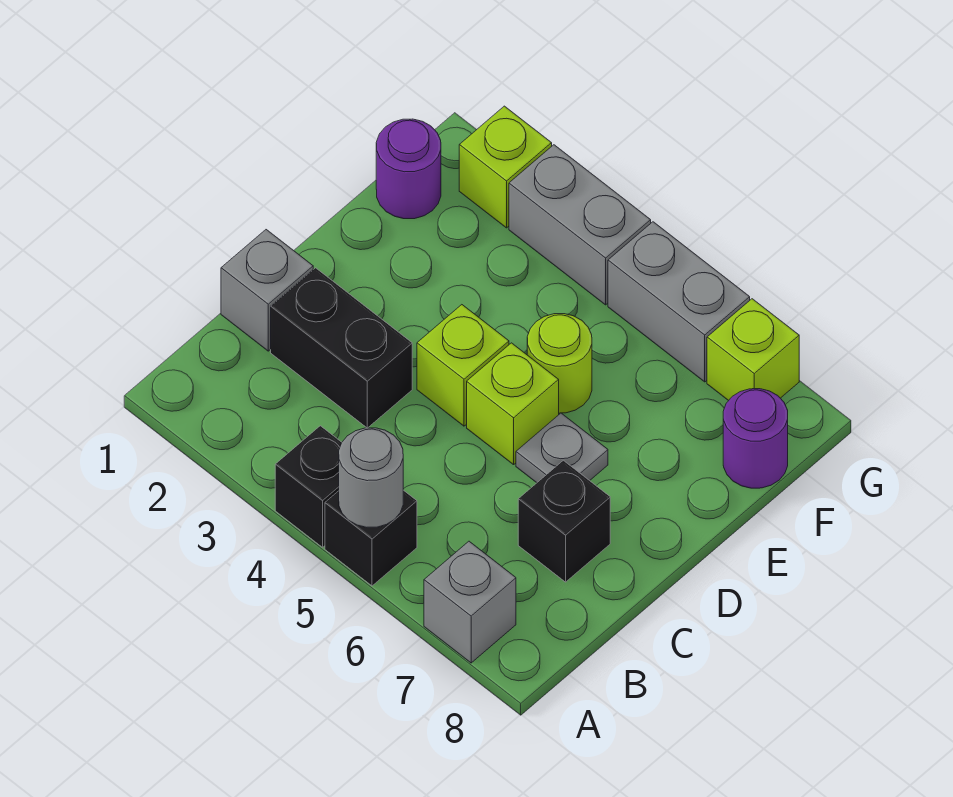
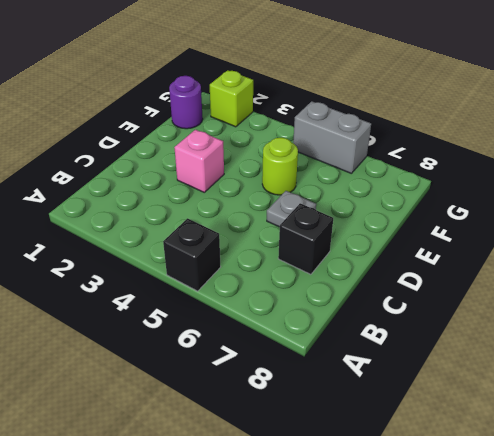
pink 1x1 brick [174,130,224,192] -> none
none -> black 1x1 brick [275,426,342,547]
none -> grey 1x1 brick [424,541,516,663]
none -> grey 1x1 brick [221,230,313,351]

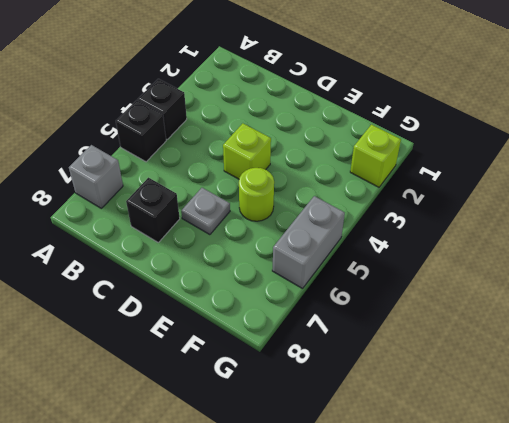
none -> grey 1x1 brick [221,230,313,351]
none -> black 1x2 brick [271,268,412,428]
none -> lime 1x1 brick [467,343,559,465]

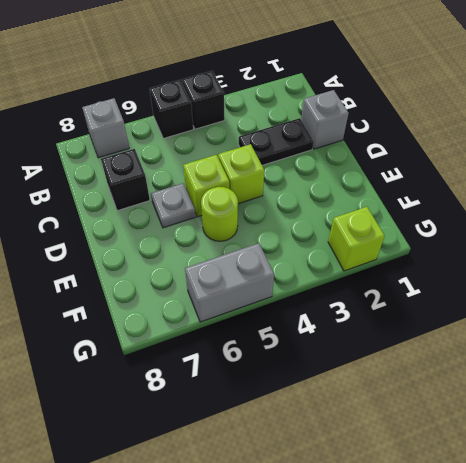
black 1x2 plate [239,118,314,165] -> black 1x2 brick [271,268,412,428]
none -> purple 1x1 round brick [376,119,441,219]
none -> purple 1x1 round brick [723,389,788,488]
none -> grey 1x2 brick [509,145,651,305]

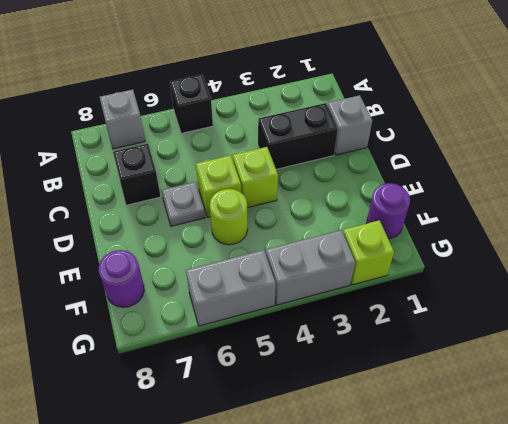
none -> black 1x1 brick [275,426,342,547]
none -> lime 1x1 brick [707,299,799,401]
none -> grey 1x1 round brick [339,428,403,527]

